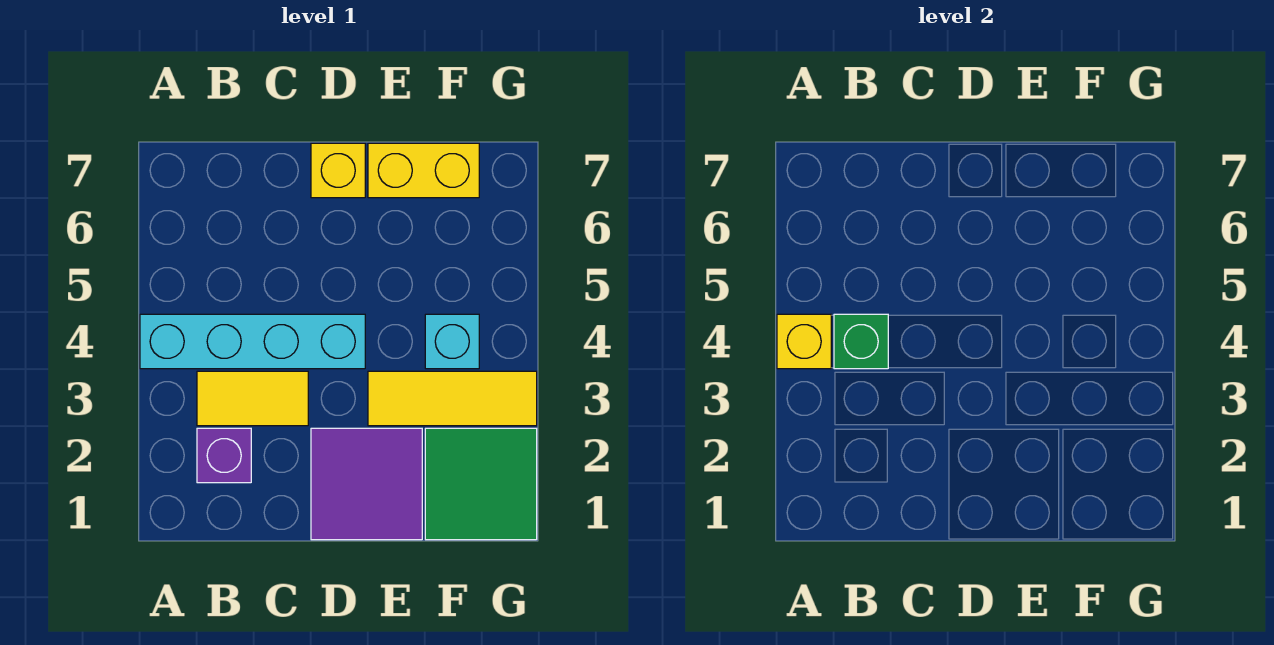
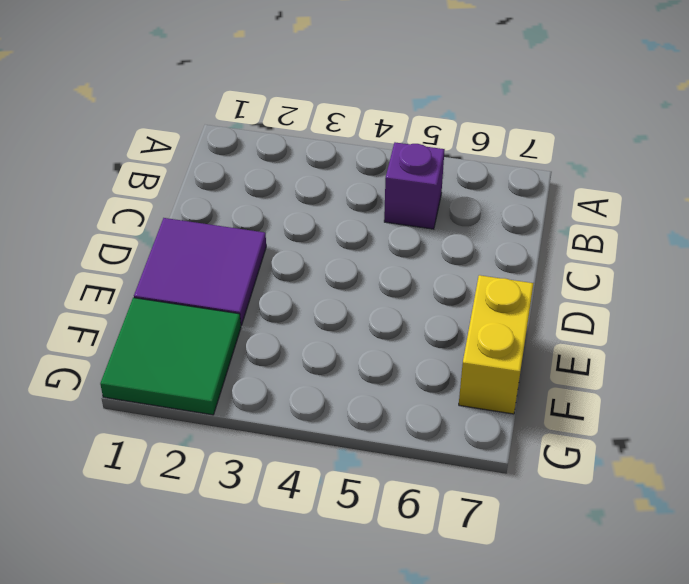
purple 1x1 brick [384,142,445,229] -> purple 1x1 brick moved to [197,428,251,483]
none -> cyan 1x4 brick [140,314,365,369]
none -> yellow 1x2 tile [197,371,308,426]

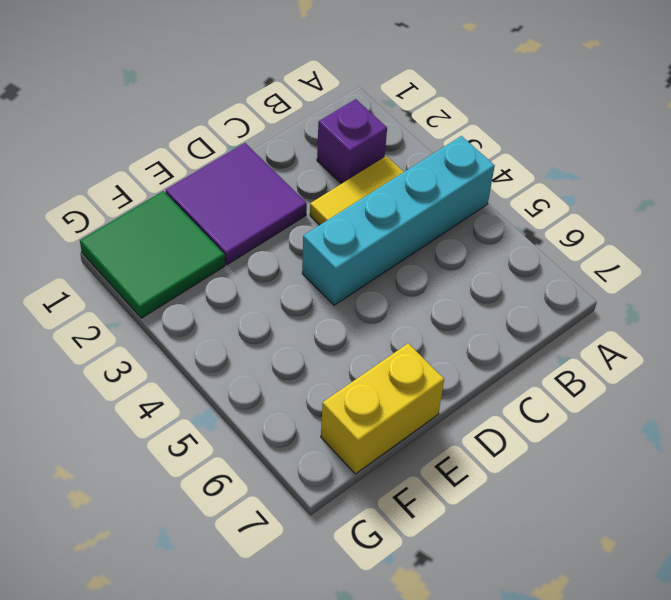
none -> yellow 1x1 brick [311,143,365,198]
none -> yellow 1x3 tile [368,371,537,426]

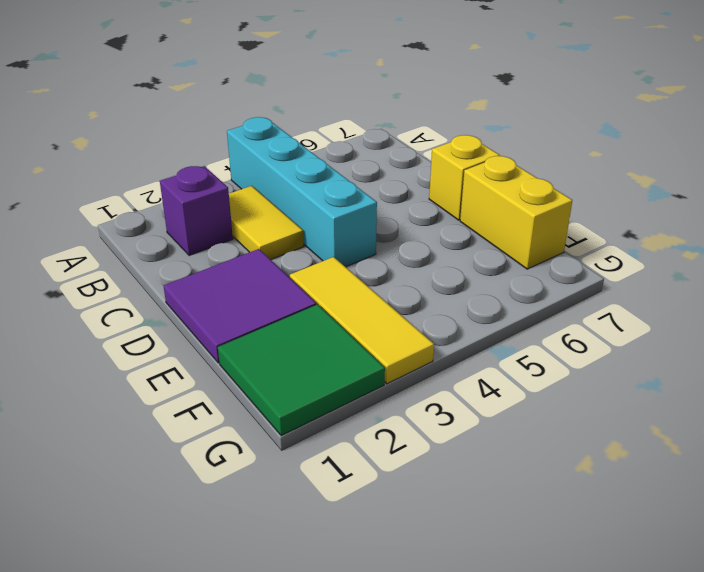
none -> cyan 1x1 brick [425,314,479,369]
none -> yellow 1x1 brick [777,314,831,369]

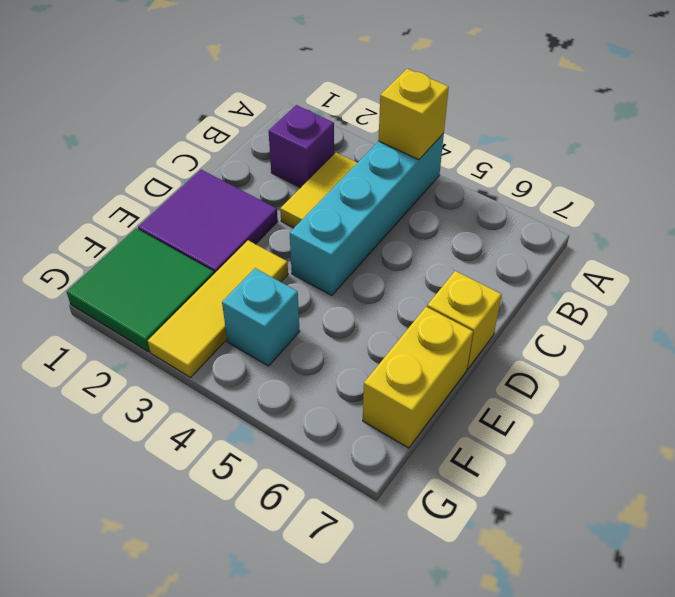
none -> green 1x1 brick [834,314,888,369]

